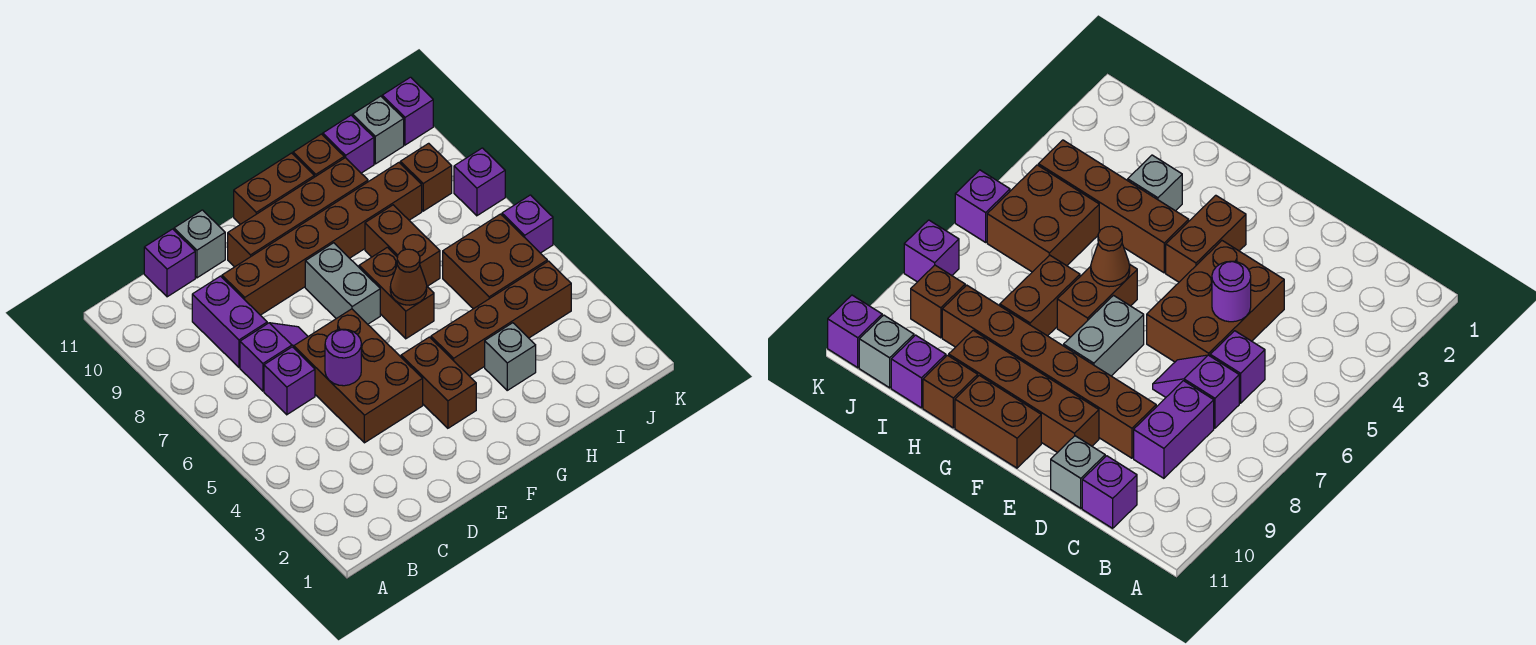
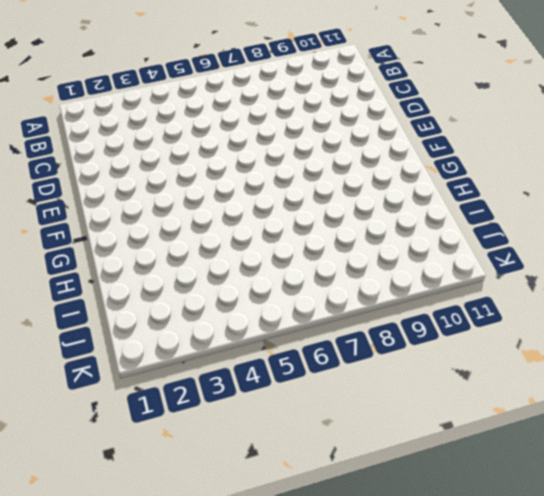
none -> purple 1x1 brick [264,347,315,415]
none -> purple 1x2 slope [240,323,308,391]
none -> purple 1x2 brick [192,276,267,367]

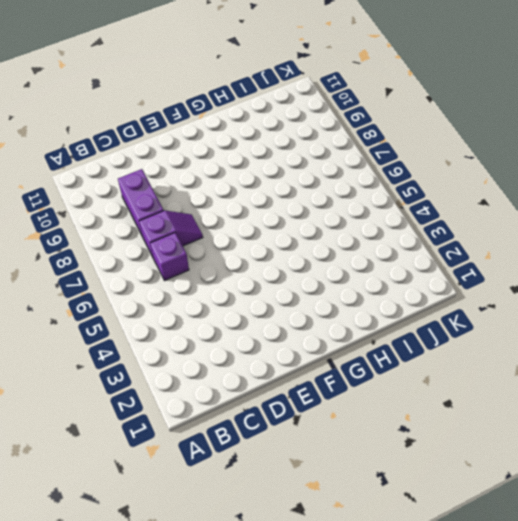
none -> purple 1x1 brick [144,229,195,297]
none -> brown 2x3 brick [294,309,423,443]
none -> brown 1x6 brick [222,163,422,315]

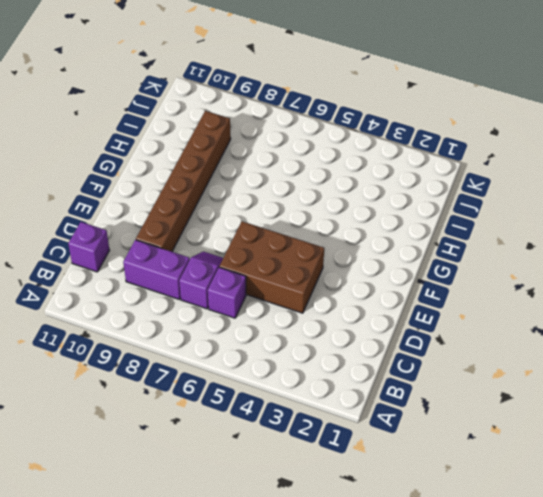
none -> grey 1x1 brick [174,210,225,278]
none -> brown 1x4 brick [228,158,368,267]
none -> brown 1x2 brick [401,337,476,428]

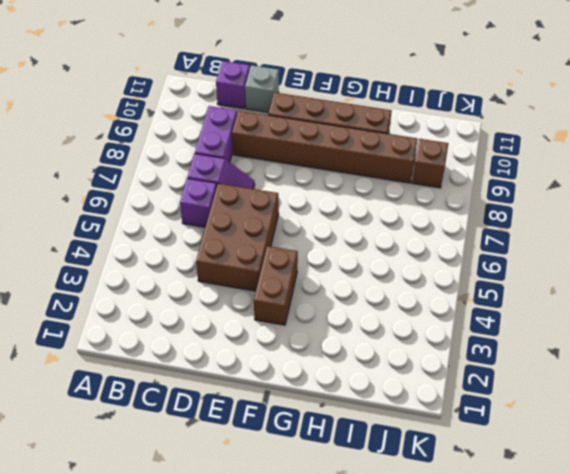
none -> grey 1x2 brick [305,243,380,324]
none -> brown 1x2 brick [234,153,314,224]
none -> brown 1x4 brick [431,261,571,376]

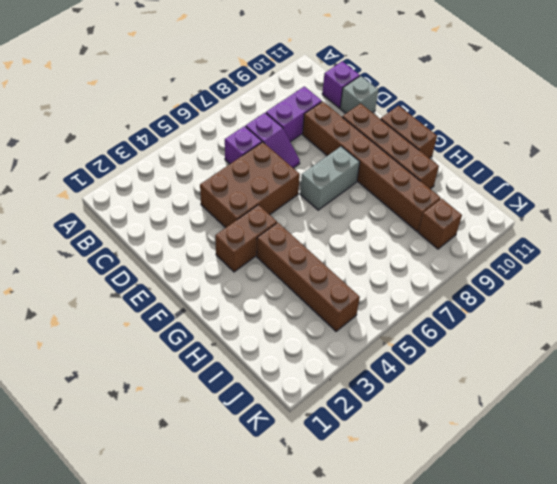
none -> brown 1x2 brick [359,247,434,339]
none -> grey 1x1 brick [485,323,536,390]
none -> brown 1x2 brick [365,205,440,286]

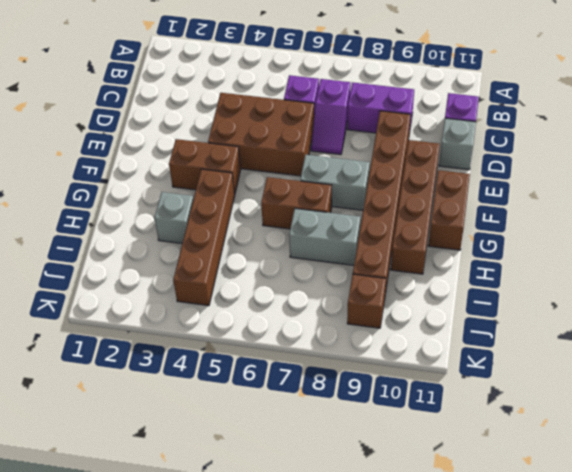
grey 1x2 brick [289,208,360,265] -> brown 1x2 brick [365,205,440,286]
none -> brown 1x1 brick [293,134,344,177]
none -> brown 2x2 brick [443,214,547,309]
none -> purple 1x1 brick [323,115,374,173]

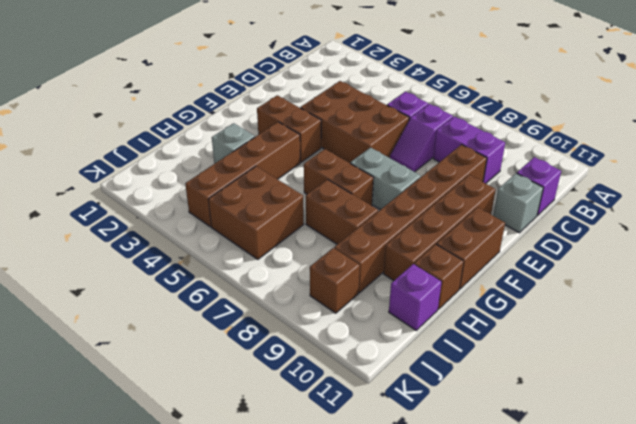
none -> grey 1x1 brick [353,96,404,164]
none -> purple 1x1 brick [502,195,553,253]
none -> purple 1x1 brick [454,148,505,216]

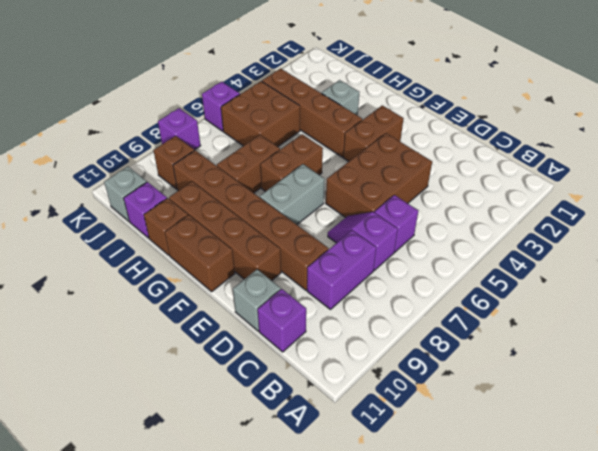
none -> purple 1x1 brick [382,77,433,145]
none -> purple 1x1 round brick [325,329,361,386]
none -> brown 1x1 cone [390,249,427,305]

